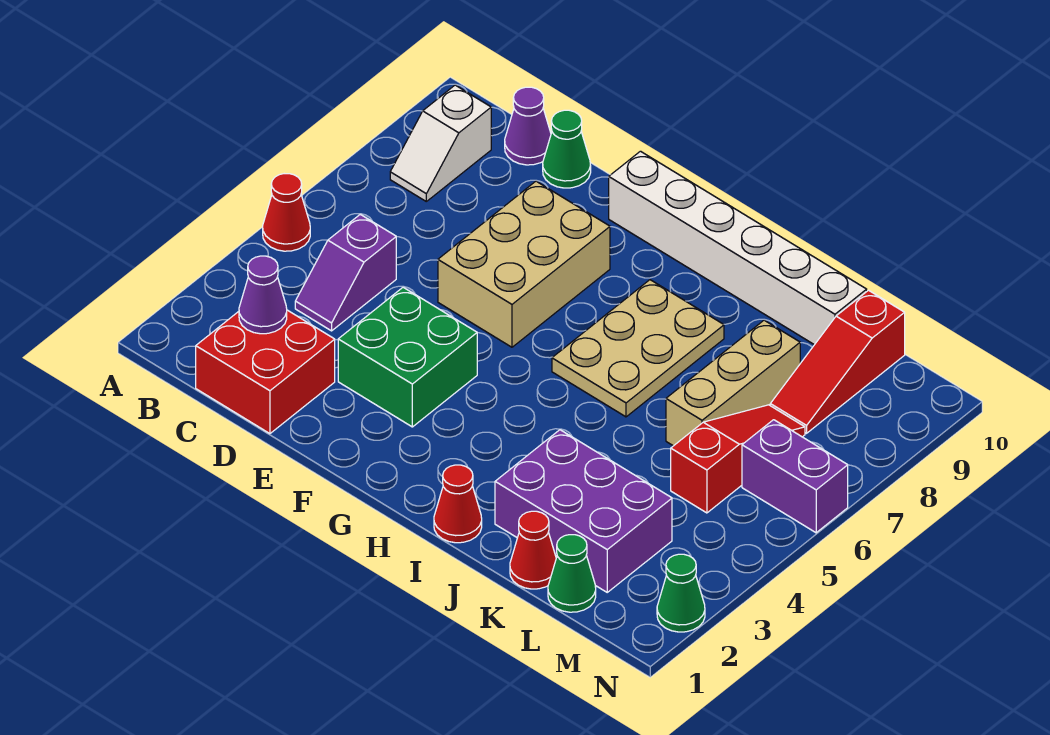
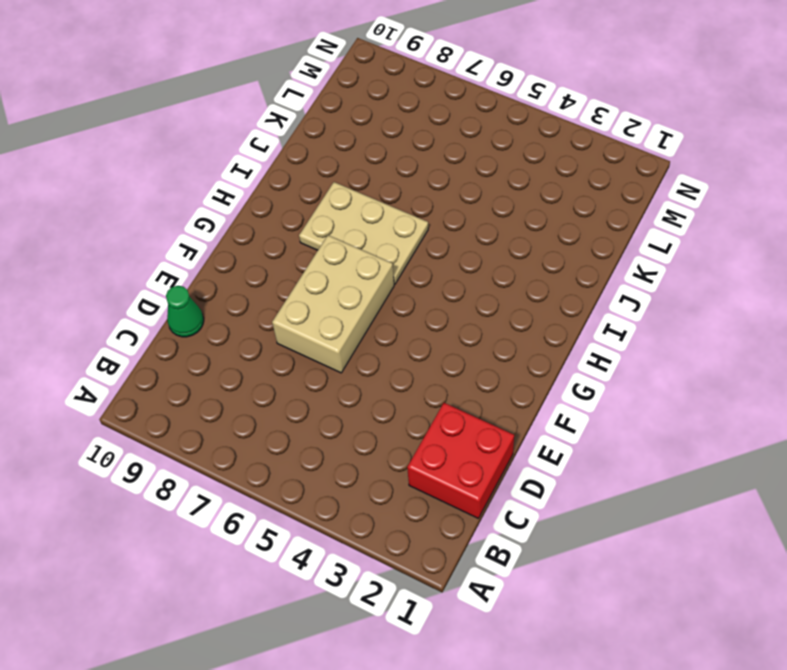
tan 2x3 brick [272,235,394,373] -> tan 2x3 brick turned to [438,181,610,347]
none -> red 1x1 cone [263,174,310,251]
none -> white 1x2 slope [390,85,491,201]
none -> purple 1x2 slope [295,214,396,331]

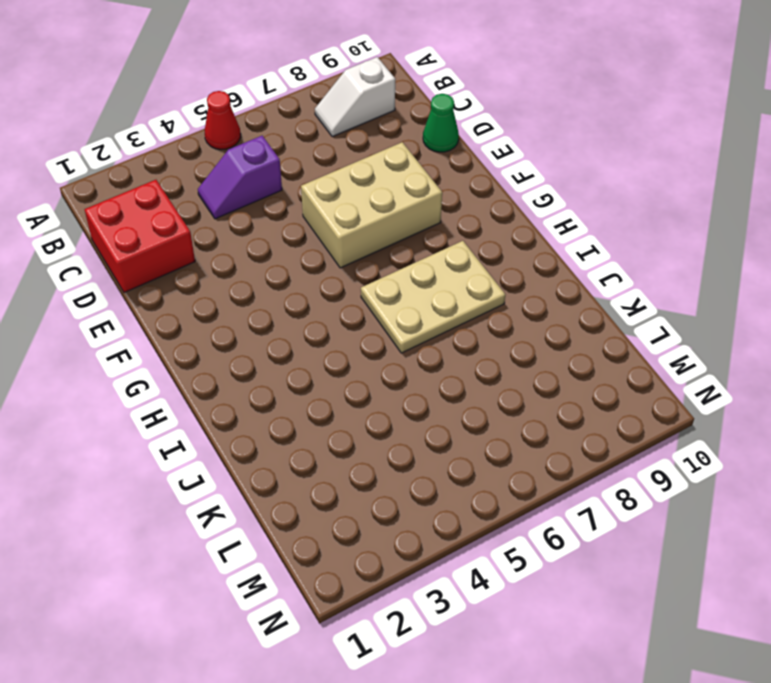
none -> purple 1x1 cone [505,87,551,165]
none -> green 2x2 brick [338,287,477,427]
none -> white 1x6 brick [609,151,867,345]

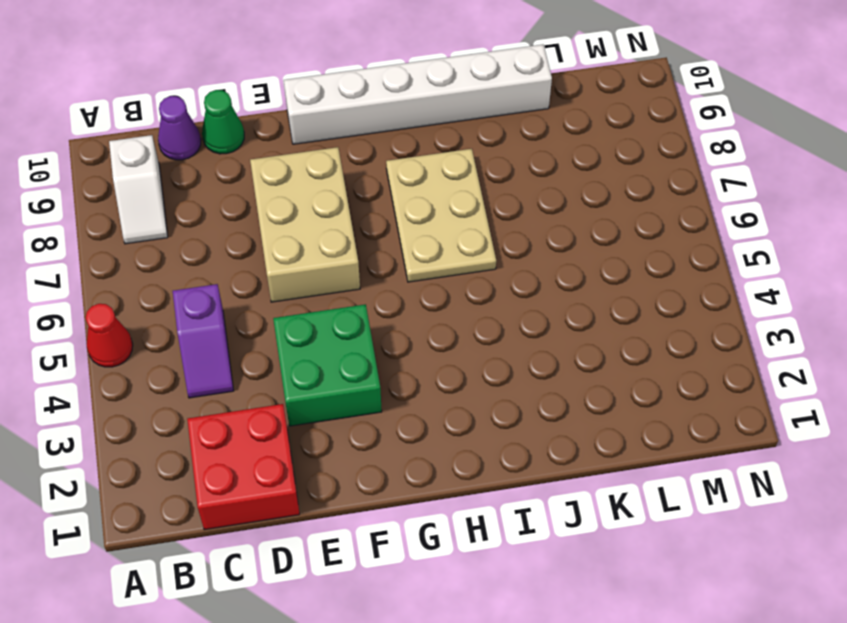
none -> red 1x1 cone [434,465,482,543]
none -> purple 2x3 brick [495,430,672,592]
none -> red 1x1 cone [510,511,556,589]

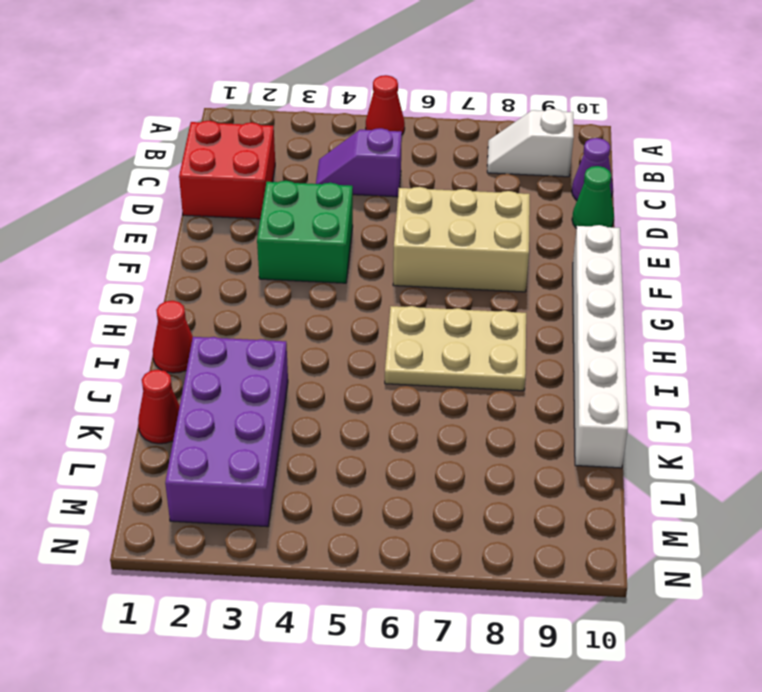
purple 2x4 brick [165,337,288,527] -> purple 2x3 brick [495,430,672,592]
none -> tan 1x3 brick [666,320,800,446]
none -> green 1x1 cone [548,535,596,612]
none -> red 1x3 slope [671,405,805,513]

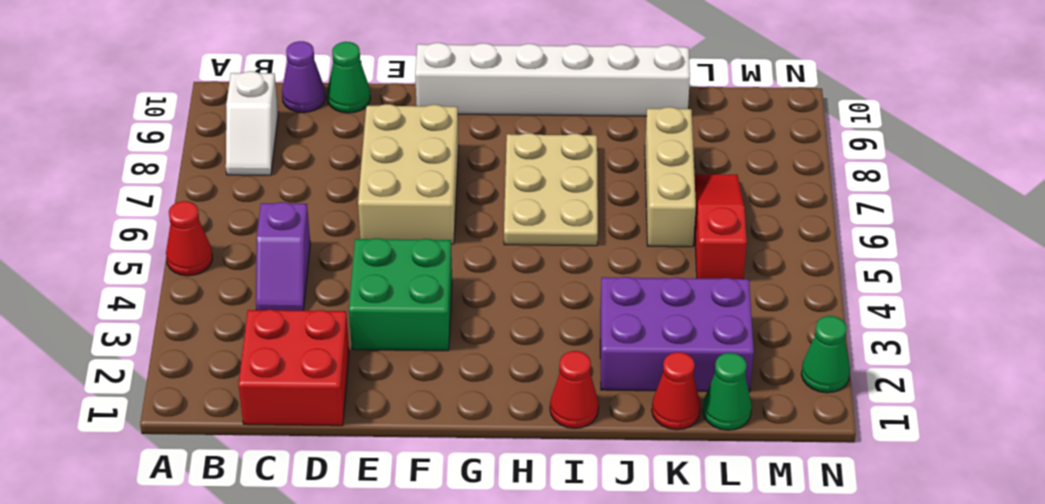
none -> red 1x3 slope [770,290,905,433]
none -> purple 1x2 brick [742,420,848,533]
none -> purple 1x1 cone [239,256,287,334]

